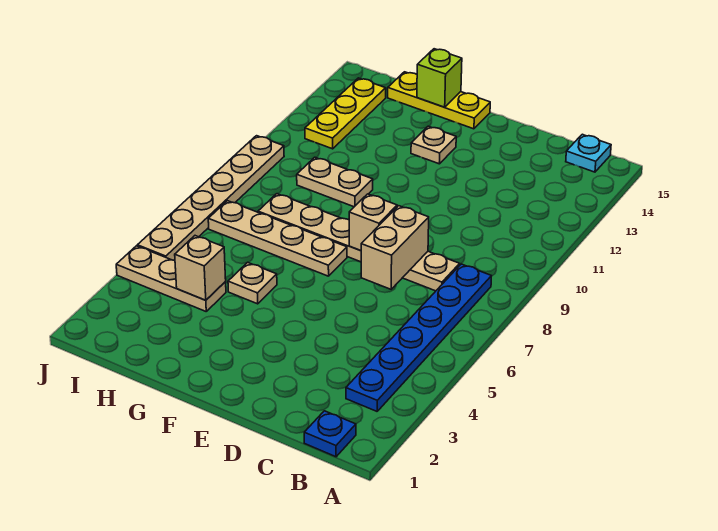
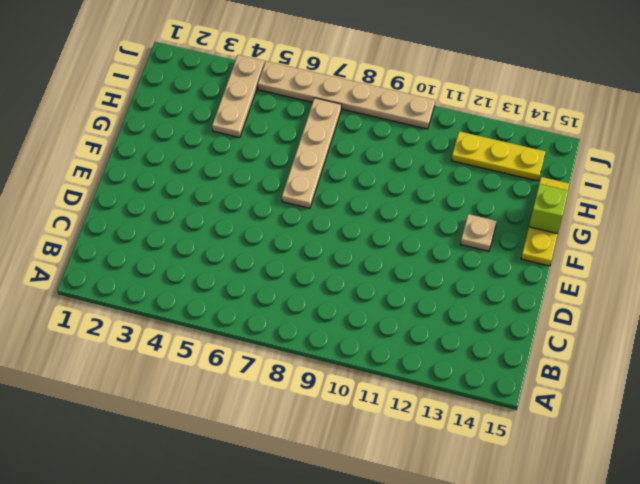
none -> blue 1x1 plate [304,411,356,457]
none -> blue 1x6 plate [346,264,491,411]
none -> cyan 1x1 plate [566,134,611,172]

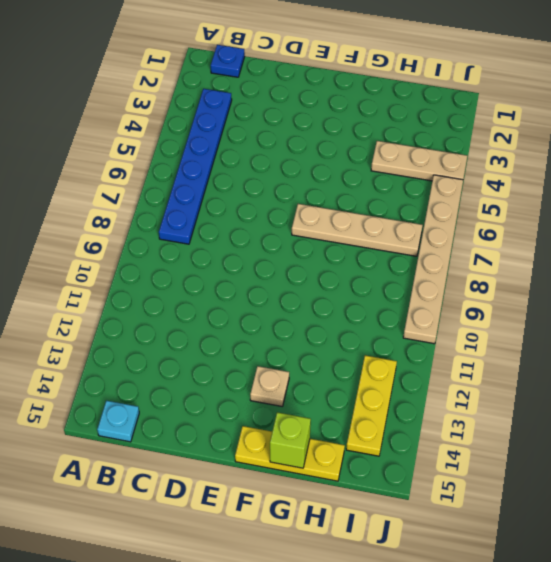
none -> tan 1x6 plate [258,194,460,291]
none -> tan 1x1 plate [228,262,277,304]
none -> tan 1x2 plate [297,157,373,207]

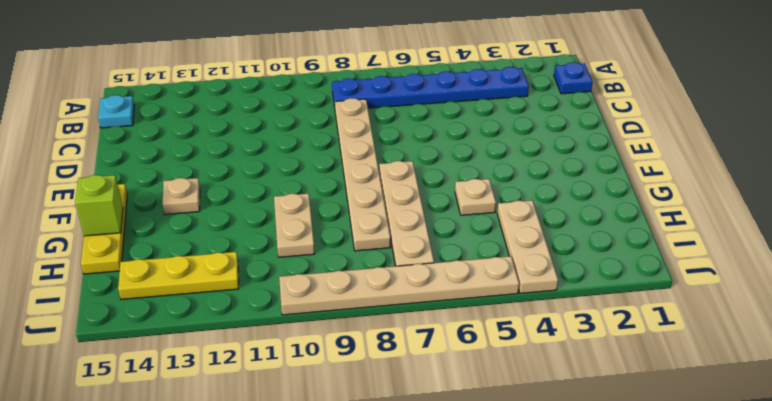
none -> tan 1x2 brick [361,206,429,289]
none -> tan 1x1 brick [349,194,397,251]
none -> tan 1x1 brick [175,236,226,300]

